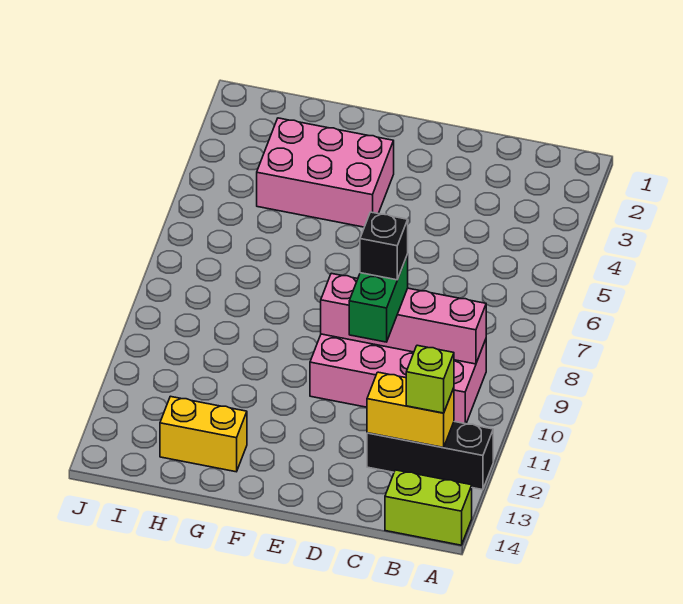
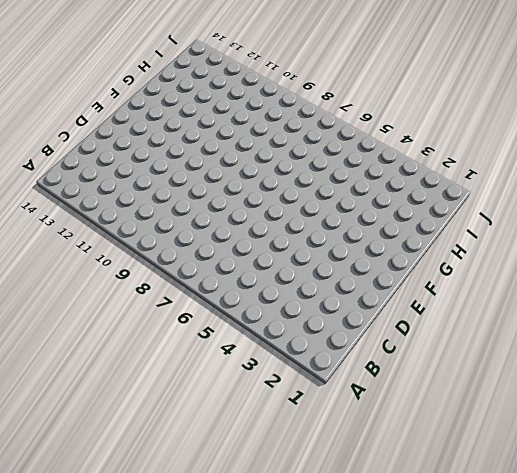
none -> black 1x3 brick [367,422,493,490]
none -> lime 1x2 brick [385,470,472,545]

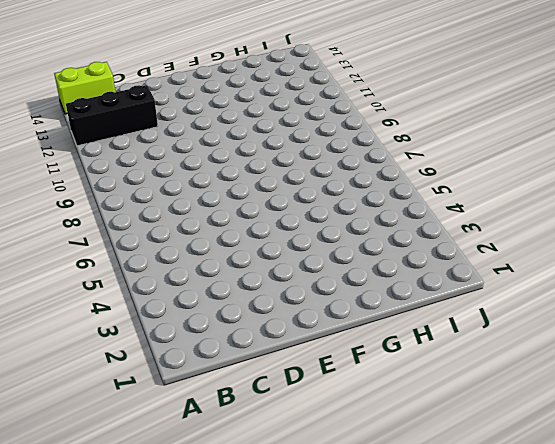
none -> pink 2x4 brick [310,334,486,424]
none -> pink 2x3 brick [257,118,394,227]

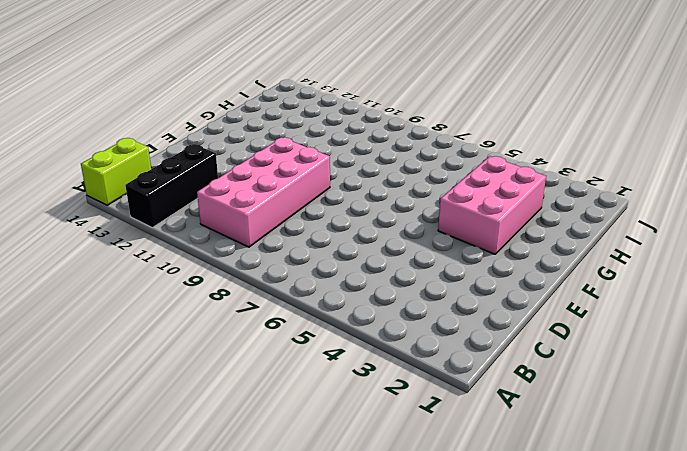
none -> yellow 1x2 brick [160,396,247,472]
none -> pink 1x4 brick [321,273,486,364]

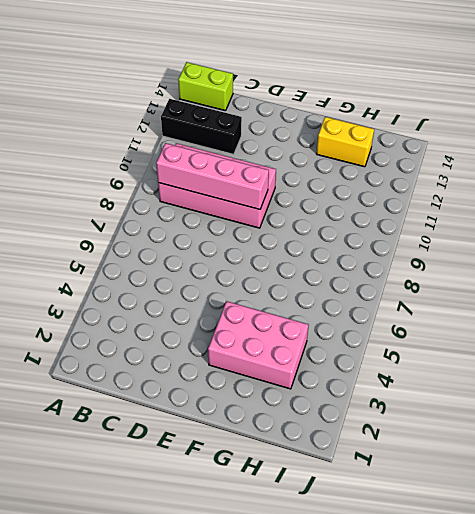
none -> yellow 1x2 brick [367,372,454,448]
none -> lime 1x1 brick [406,345,454,413]

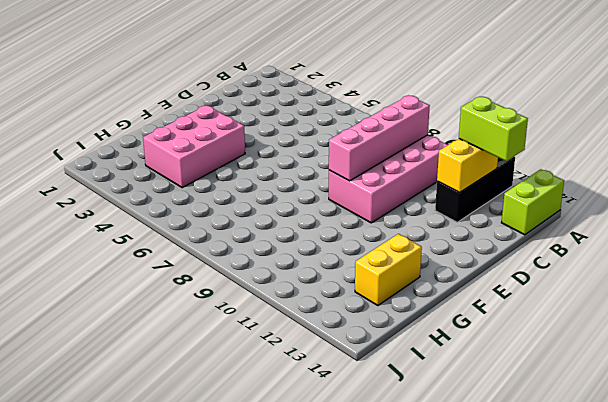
lime 1x2 brick [459,97,528,161] -> lime 1x1 brick [406,345,454,413]
none -> green 1x2 brick [349,255,408,342]
none -> black 1x1 brick [360,212,408,280]

